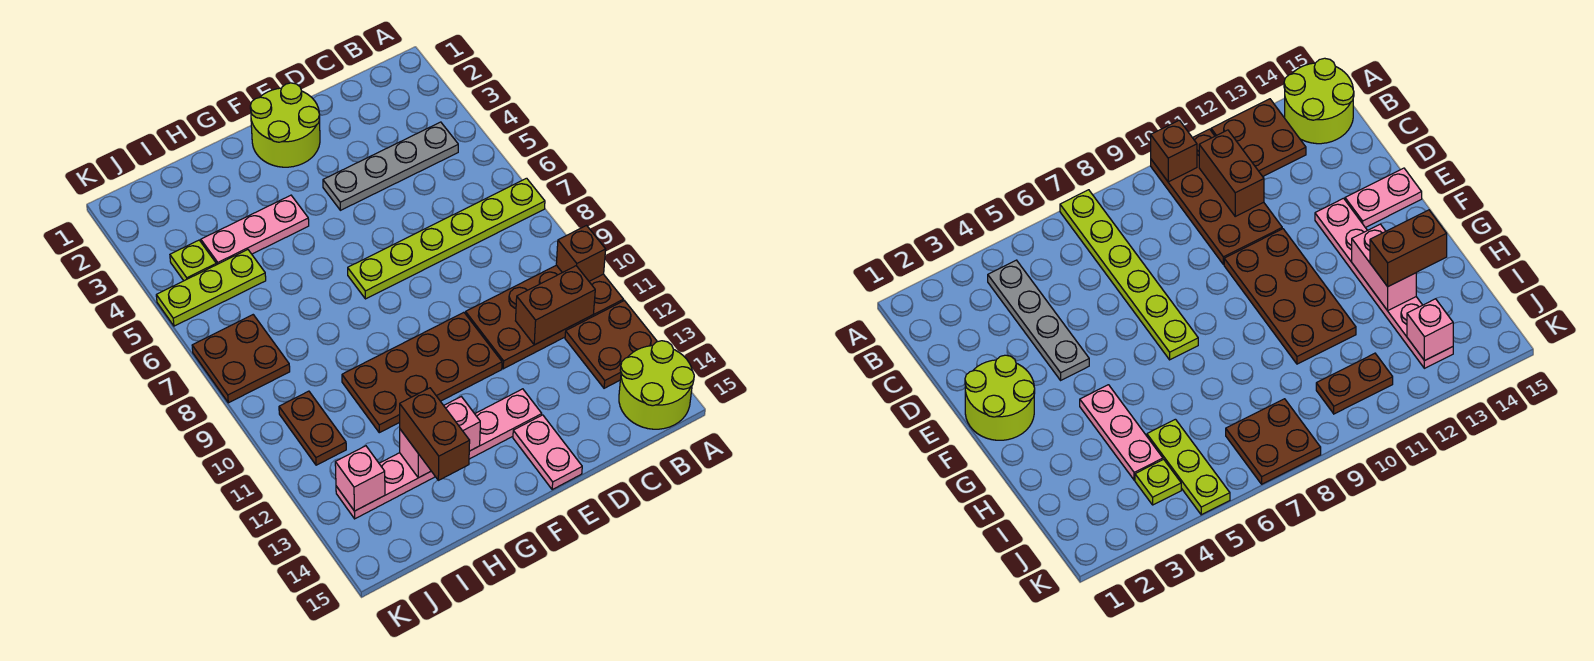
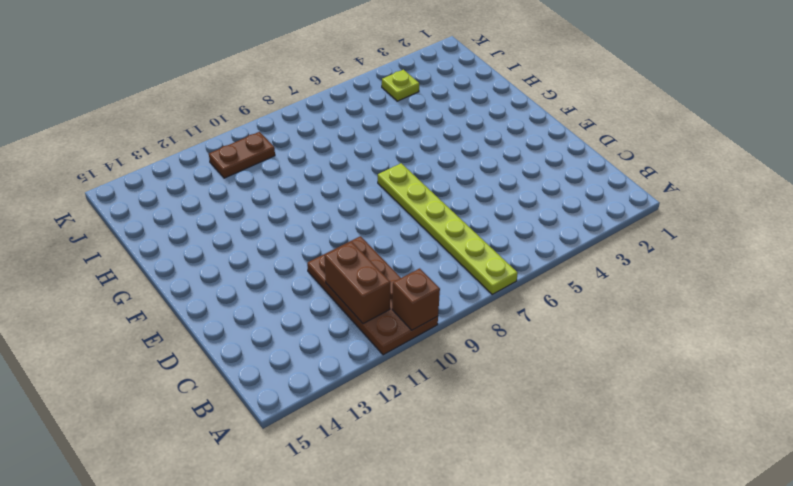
none -> brown 2x2 plate [565,301,657,388]
none -> lime 2x2 round brick [619,341,694,429]
none -> grey 1x4 plate [323,122,458,210]

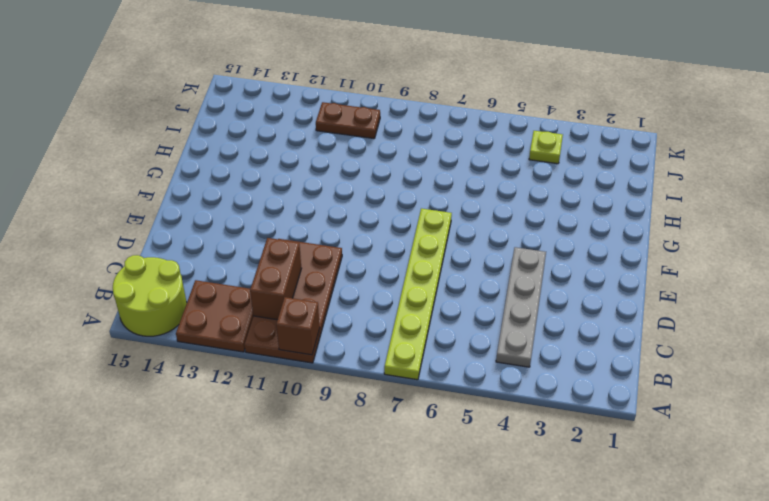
none -> lime 2x2 round brick [250,83,320,167]
none -> brown 2x4 plate [342,312,502,433]
none -> pink 1x6 plate [336,389,542,519]

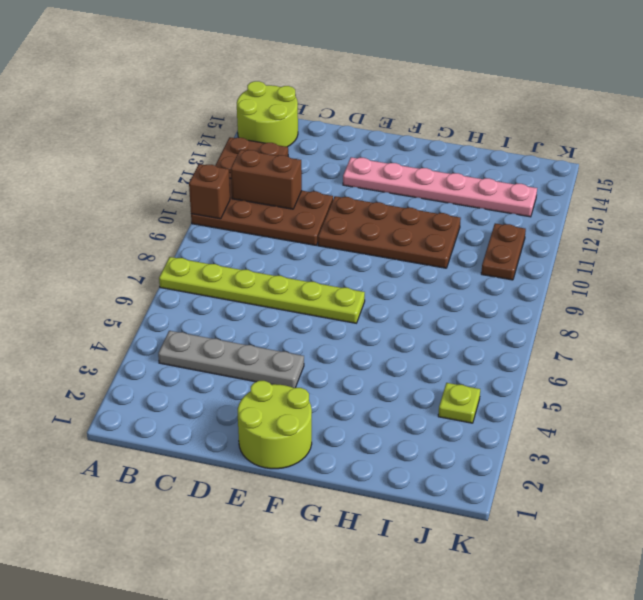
none -> pink 1x2 plate [513,415,582,489]
none -> pink 1x3 plate [201,195,309,265]
none -> lime 1x3 plate [156,250,266,326]

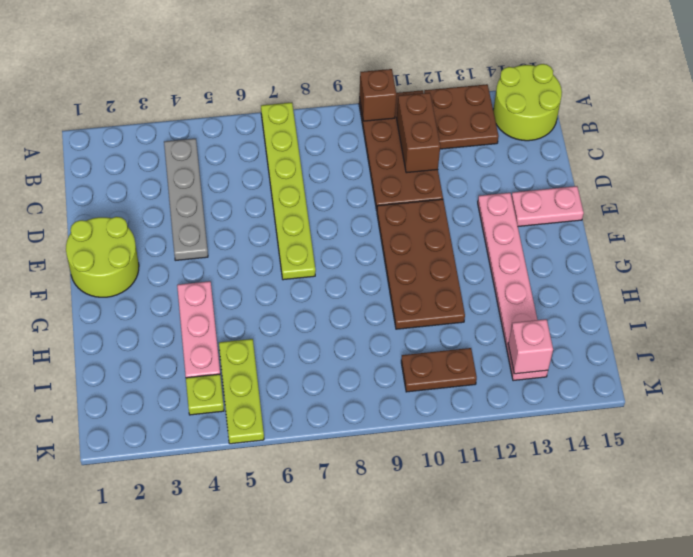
none -> brown 2x2 plate [192,315,290,403]
none -> pink 1x2 brick [400,397,480,478]
none -> brown 1x2 brick [400,388,470,480]

